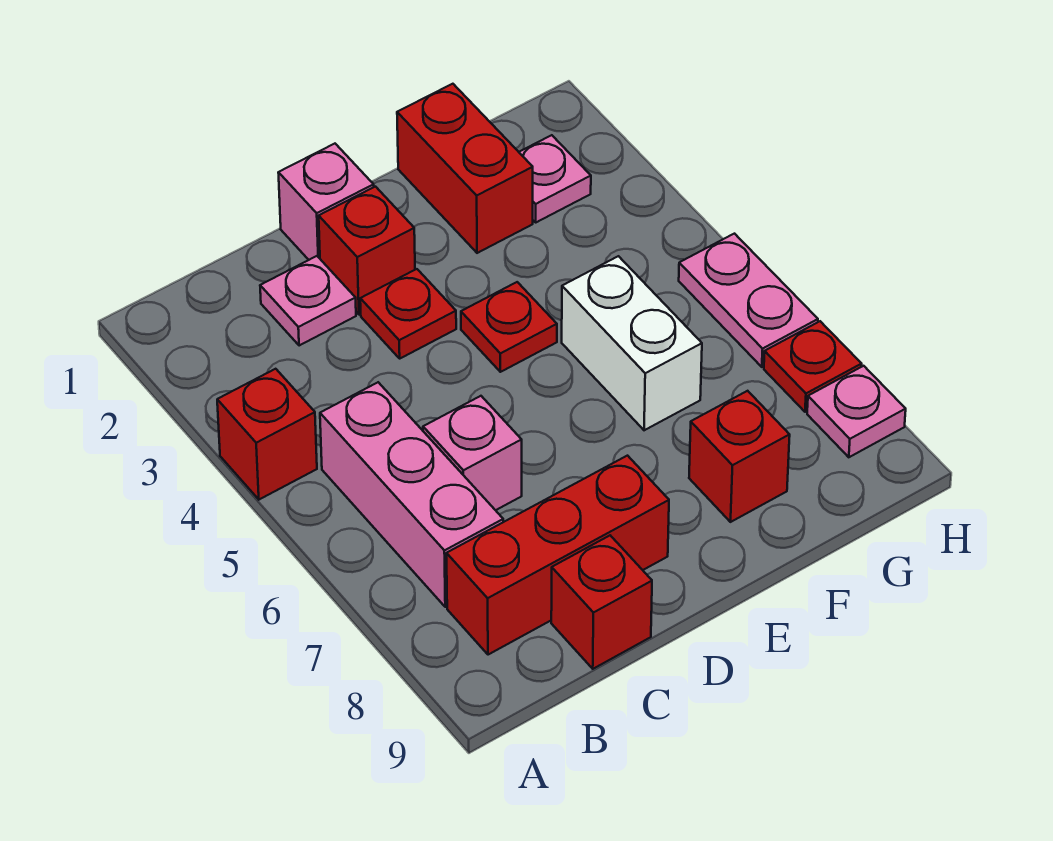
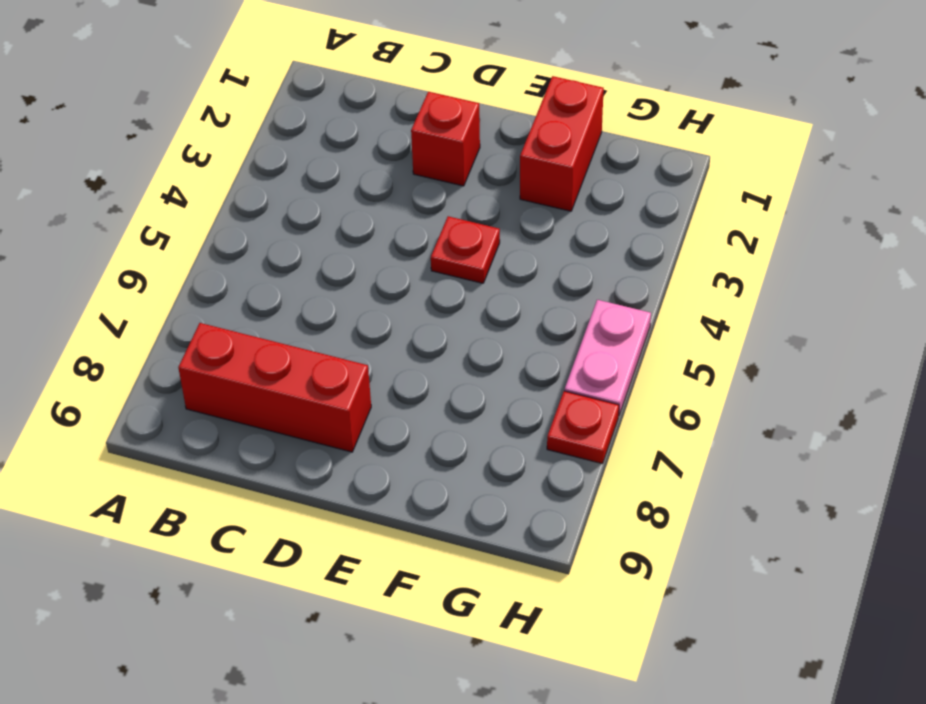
none -> red 1x1 brick [217,369,317,500]
none -> pink 1x3 brick [320,382,503,607]
none -> pink 1x1 plate [260,256,356,346]

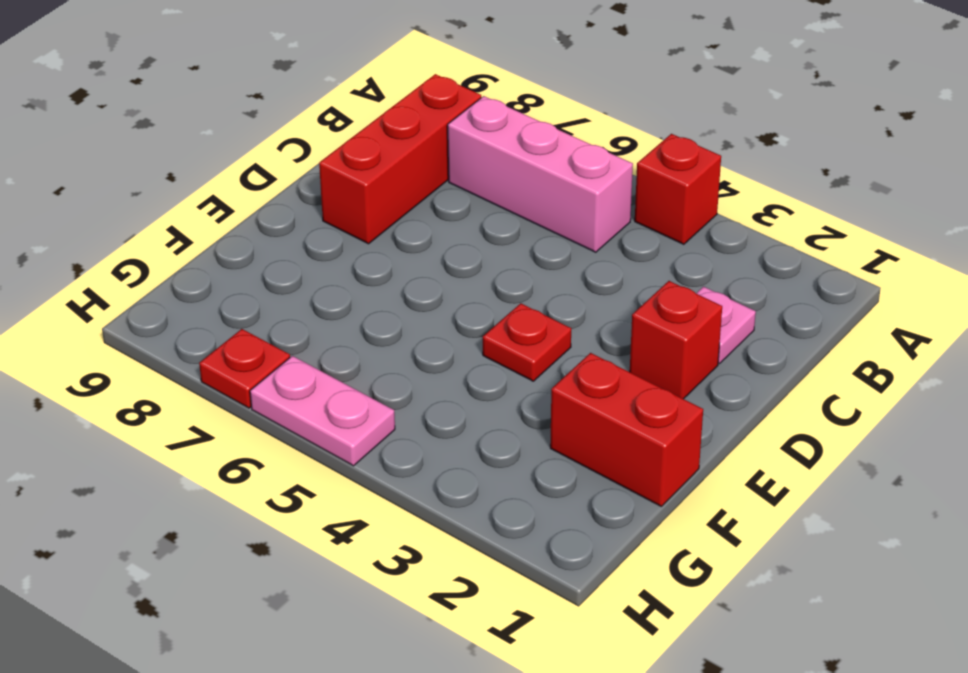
none -> pink 1x1 brick [423,396,522,510]
none -> red 1x1 brick [551,536,652,669]
none -> pink 1x1 brick [278,144,374,260]

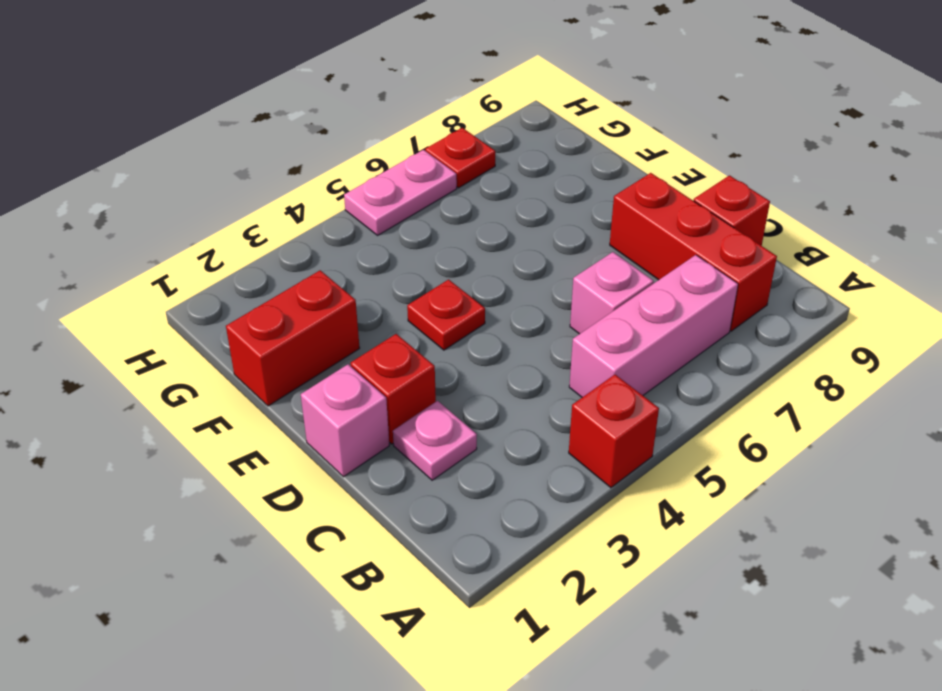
none -> red 1x1 plate [360,269,456,358]
none -> white 1x2 brick [562,256,702,430]
none -> red 1x1 brick [689,391,790,522]

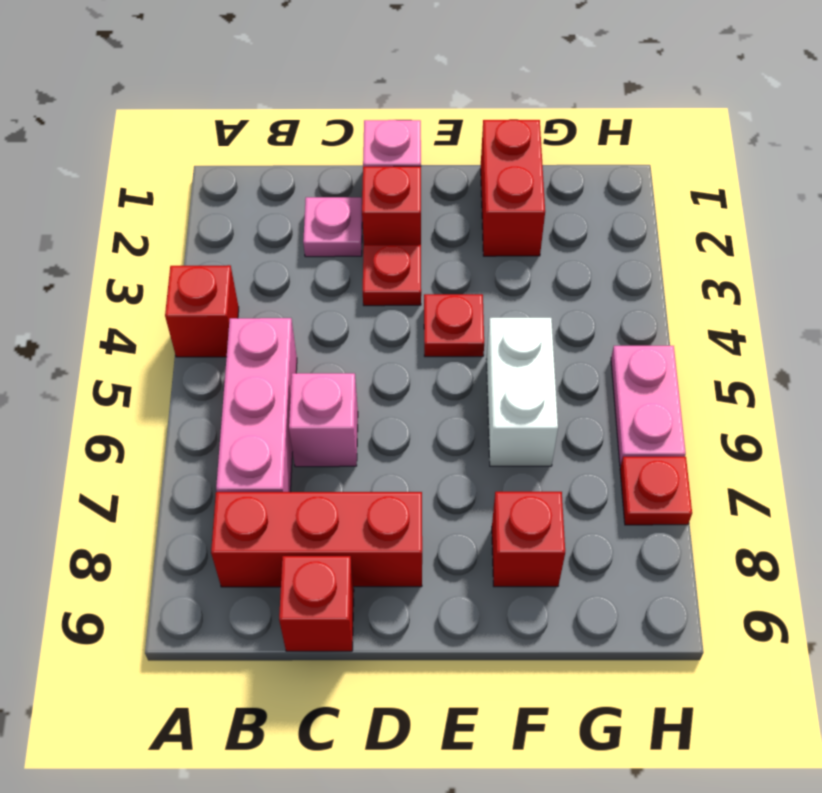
none -> pink 1x1 plate [519,135,591,222]
none -> pink 1x1 plate [807,366,906,457]

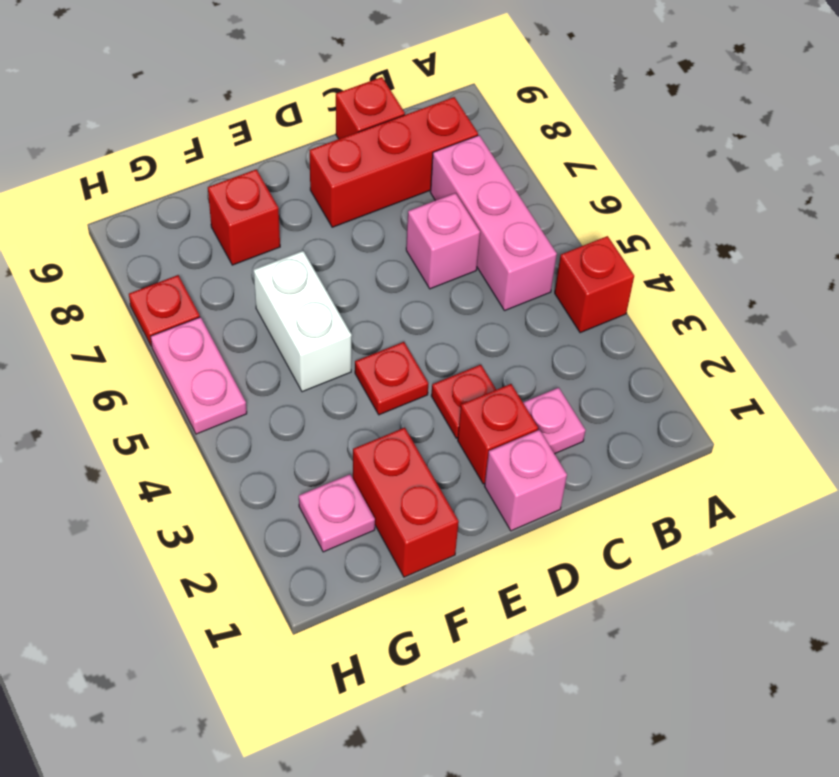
none -> pink 1x1 plate [807,366,906,457]

